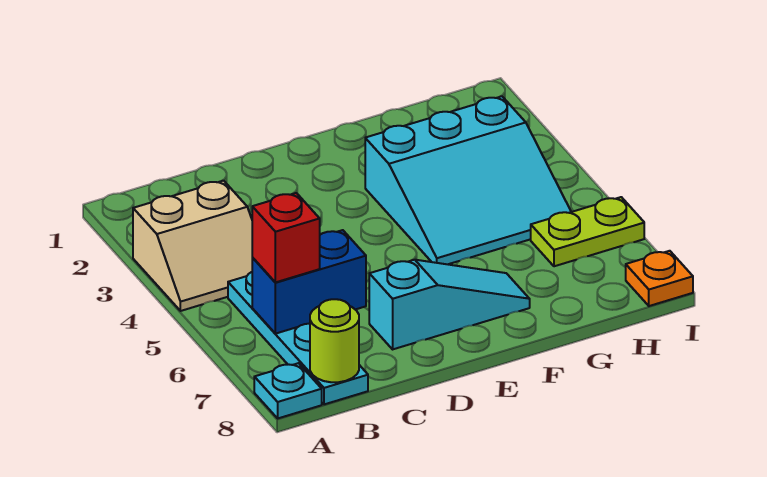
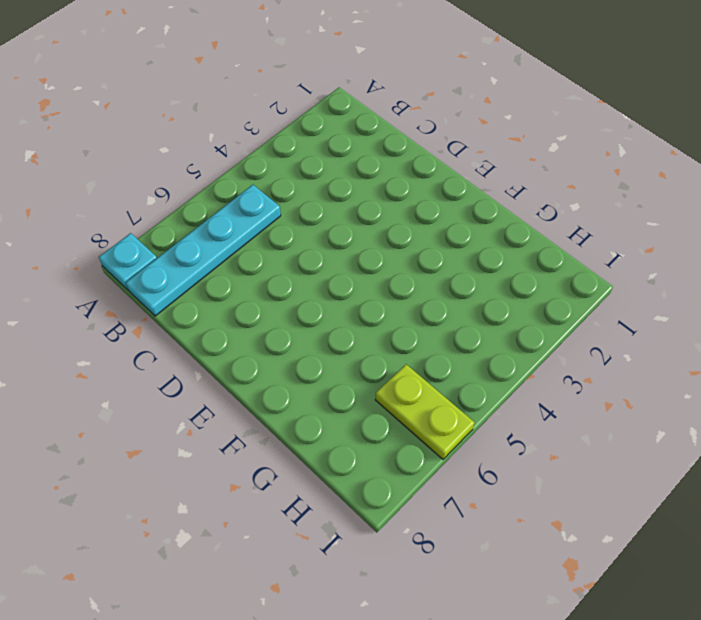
none -> tan 2x2 slope [133,181,253,311]
none -> cyan 1x3 slope [369,260,530,349]

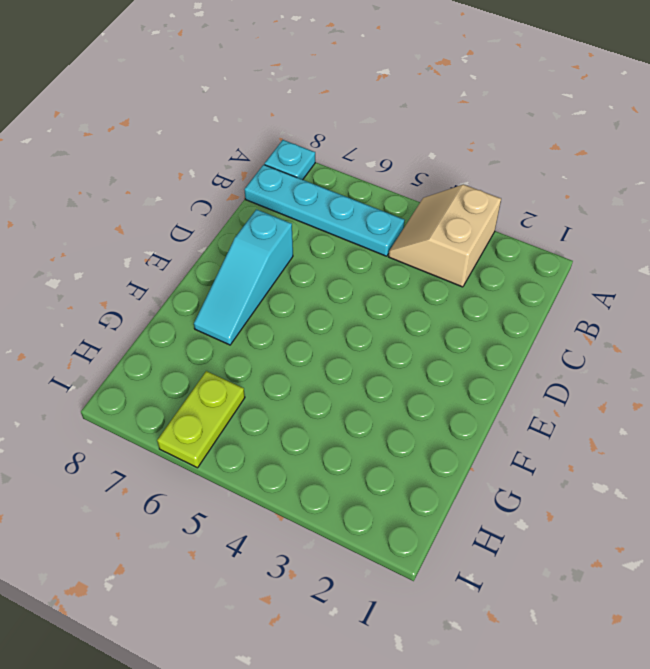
none -> cyan 3x3 slope [365,96,571,264]
none -> orange 1x1 plate [626,251,693,306]

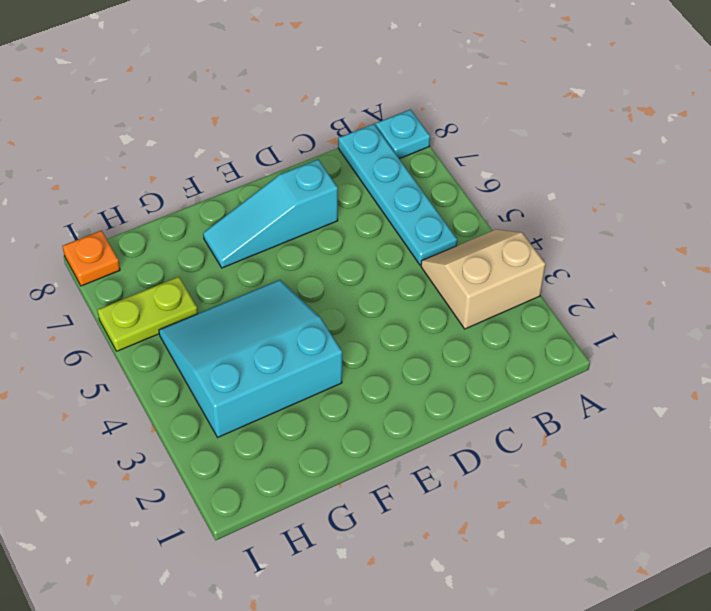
none -> blue 1x2 brick [252,230,366,334]
none -> lime 1x1 round brick [310,299,359,382]

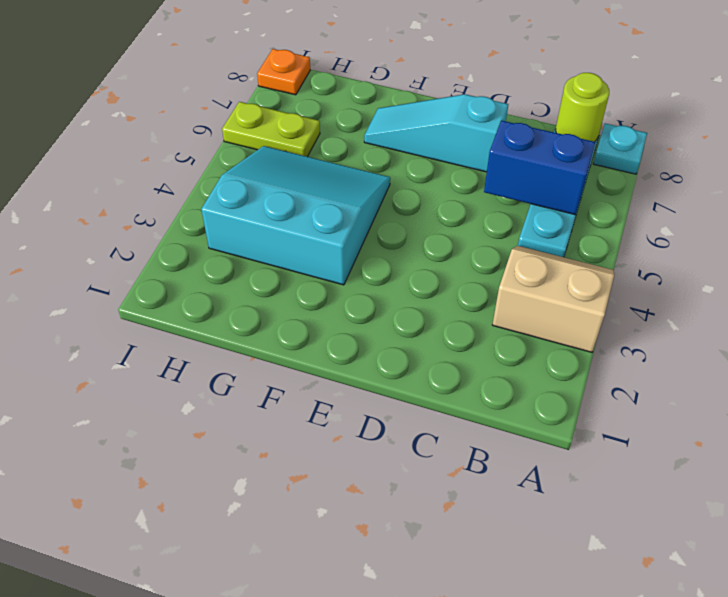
none -> red 1x1 brick [252,193,320,282]

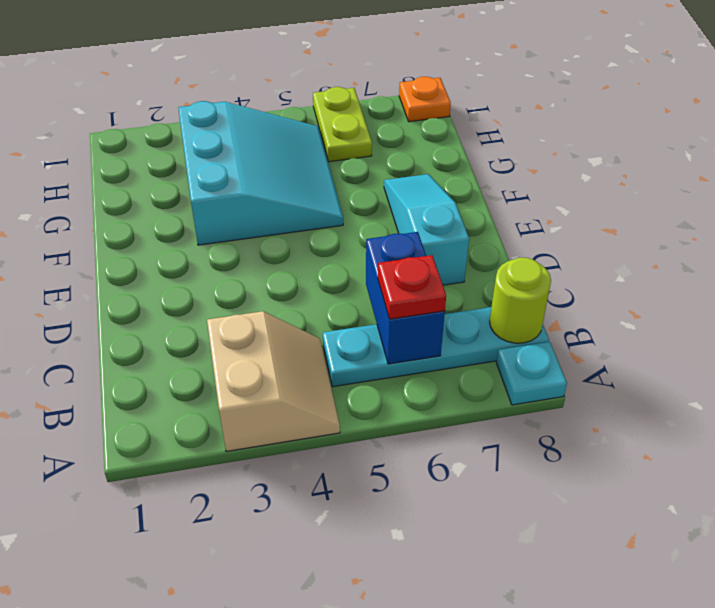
red 1x1 plate [378,255,446,319] -> red 1x1 brick [252,193,320,282]

